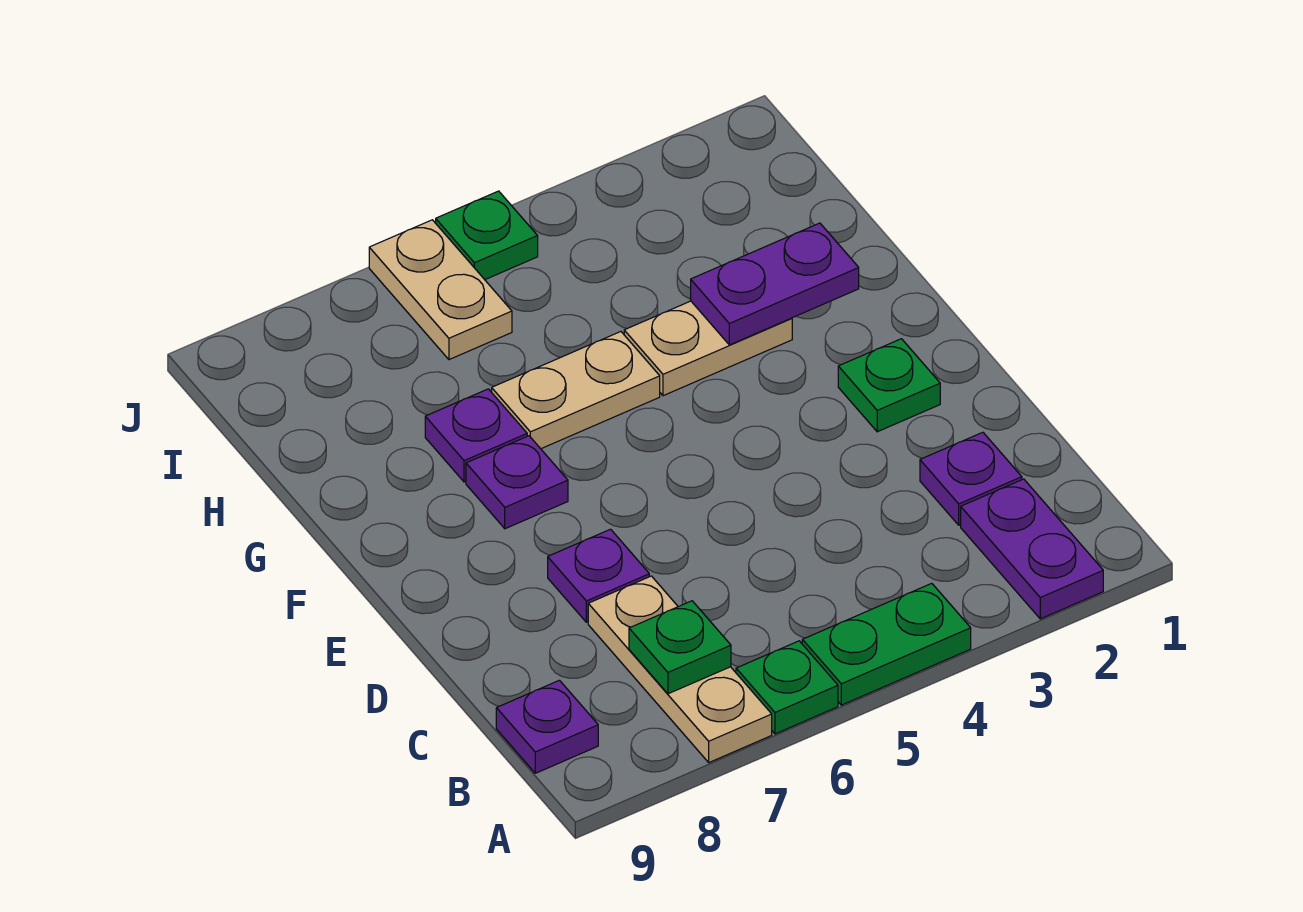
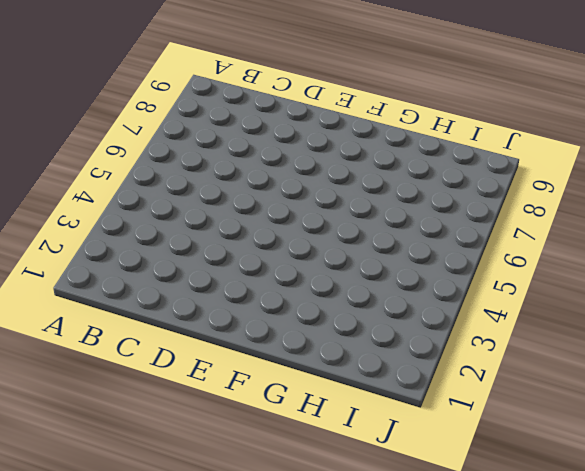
none -> purple 1x2 plate [961,479,1103,619]
none -> green 1x2 plate [802,583,971,705]
none -> green 1x1 plate [736,641,838,734]

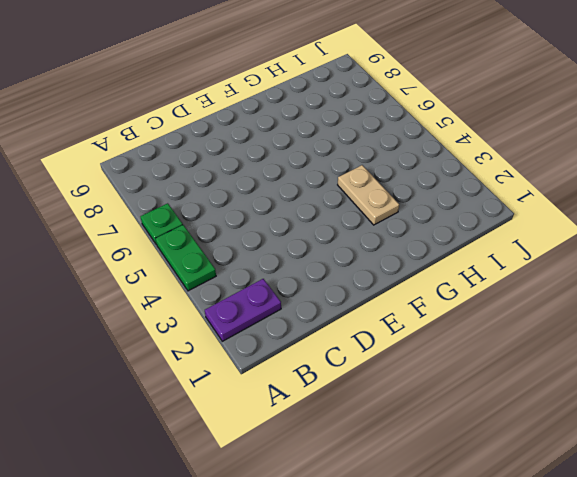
none -> tan 1x3 plate [588,576,772,762]
none -> purple 1x1 plate [496,680,598,773]
none -> purple 1x1 plate [920,432,1022,525]

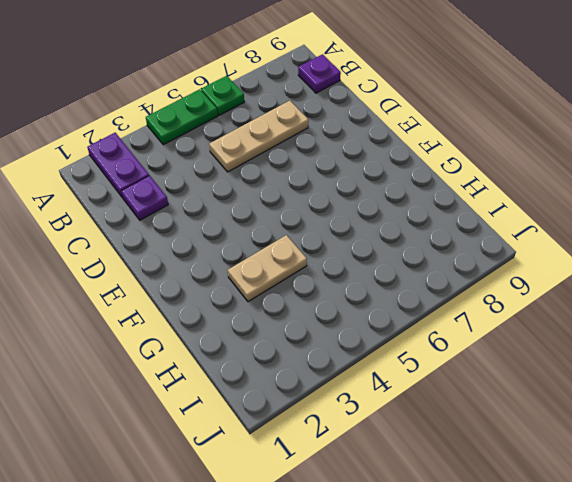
tan 1x3 plate [209,101,308,172] -> tan 1x3 plate turned to [588,576,772,762]
none -> purple 1x1 plate [548,529,649,622]
none -> green 1x1 plate [838,339,940,432]
none -> purple 1x1 plate [466,436,568,529]

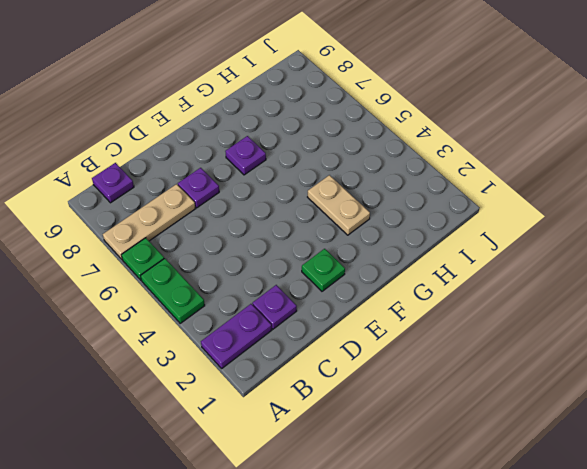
none -> tan 1x2 plate [492,332,660,449]
none -> purple 1x1 plate [425,389,527,482]
none -> tan 1x2 plate [369,220,512,360]

